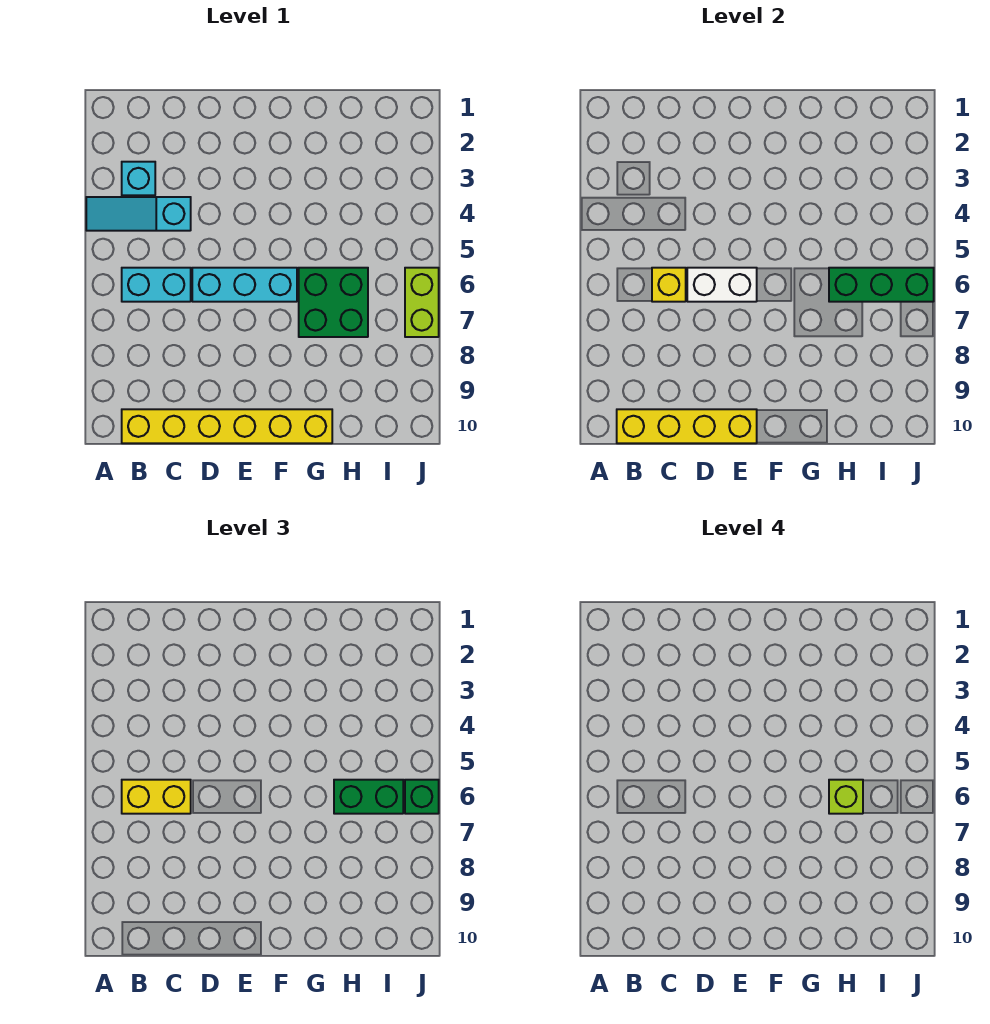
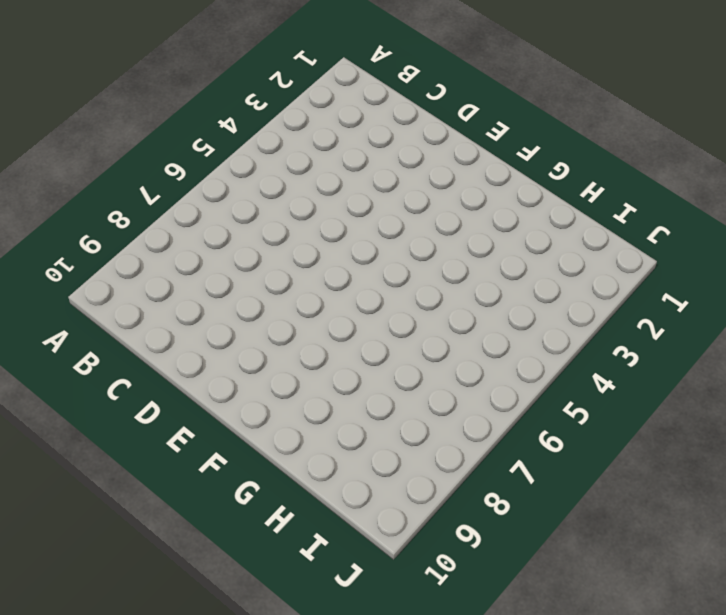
none -> cyan 1x3 slope [86,197,191,231]
none -> cyan 1x1 brick [122,162,155,195]
none -> cyan 1x2 brick [122,268,191,302]

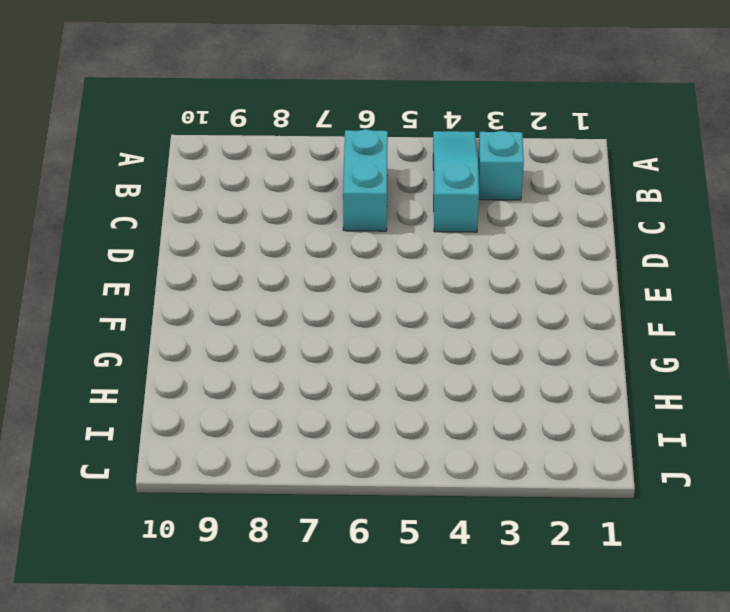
none -> yellow 1x6 brick [122,409,332,443]
none -> cyan 1x3 brick [192,268,297,302]
none -> green 2x2 brick [299,268,368,337]

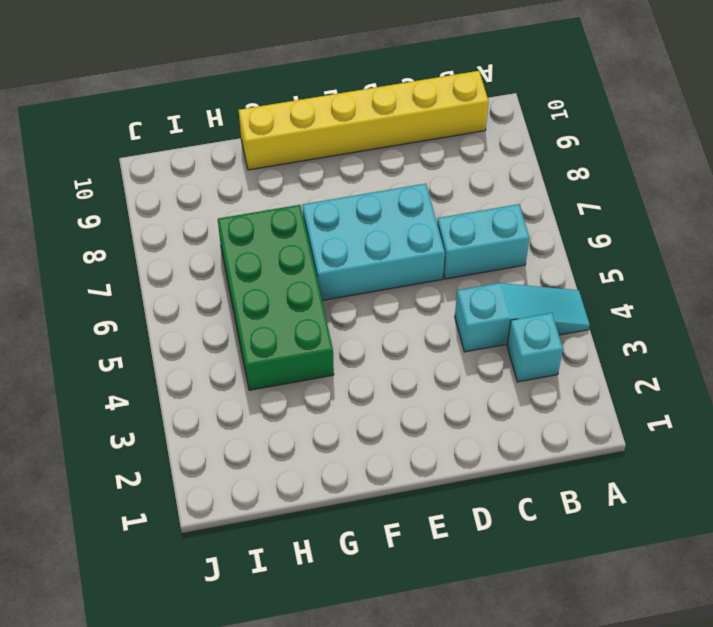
cyan 2x3 brick [302,184,445,300] -> cyan 1x3 brick [192,268,297,302]
green 2x4 brick [218,205,334,390] -> green 2x2 brick [299,268,368,337]
none -> lime 1x2 brick [405,268,439,337]
none -> yellow 1x4 brick [617,409,757,443]
none -> yellow 1x1 brick [652,268,686,302]

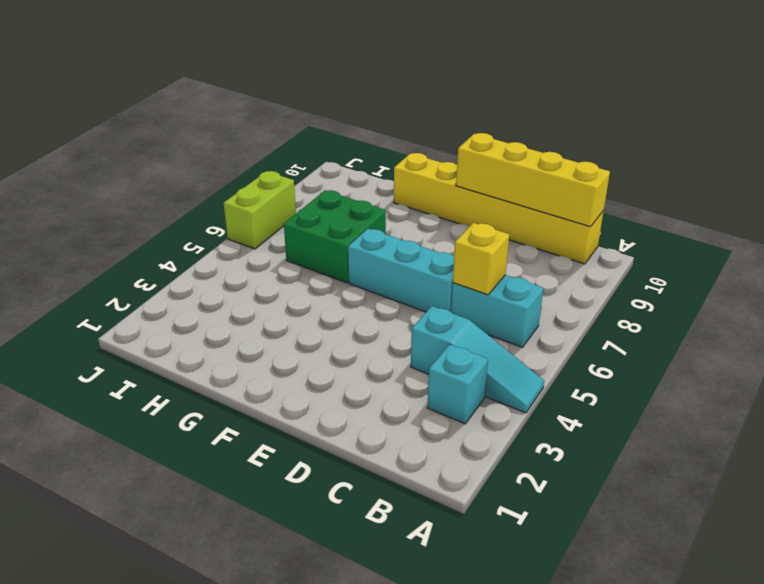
none -> white 1x2 brick [687,268,757,302]
none -> green 1x3 brick [829,268,934,302]
none -> yellow 1x2 brick [122,780,191,814]

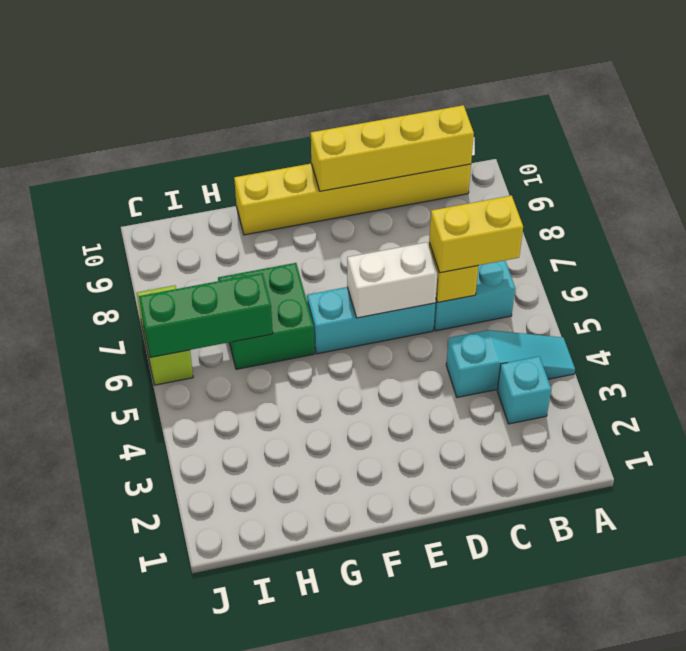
none -> green 1x2 brick [334,780,403,814]
none -> green 1x1 brick [405,780,439,814]
none -> lime 1x1 brick [829,780,863,814]

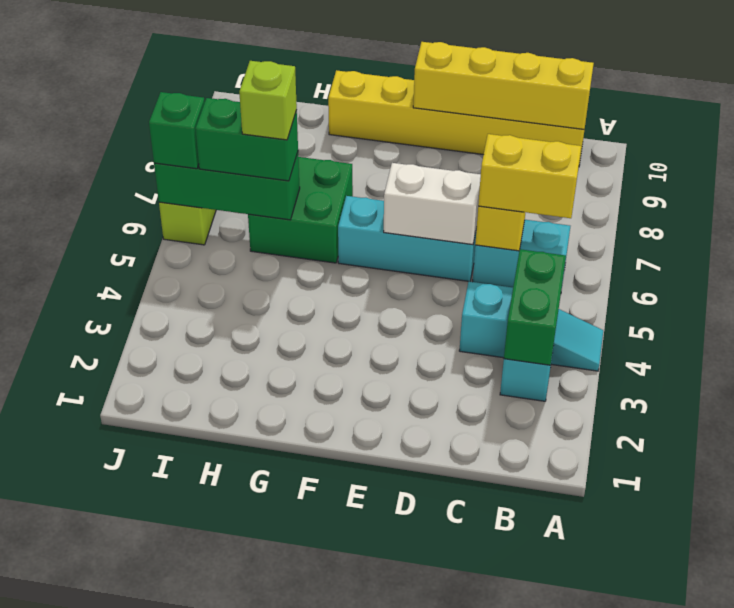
green 1x2 brick [504,249,566,365] -> none

